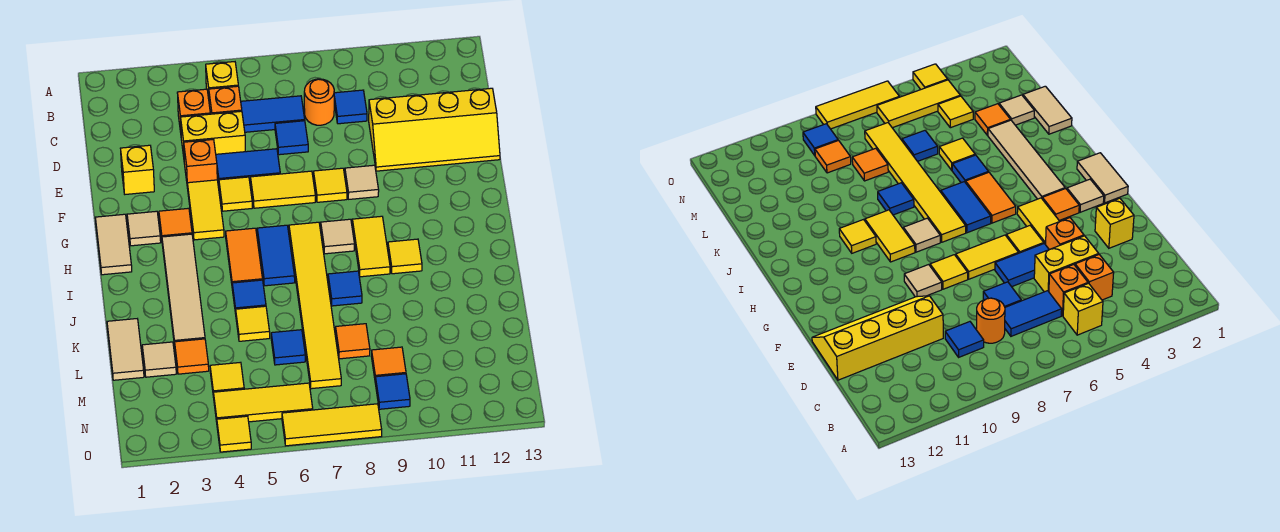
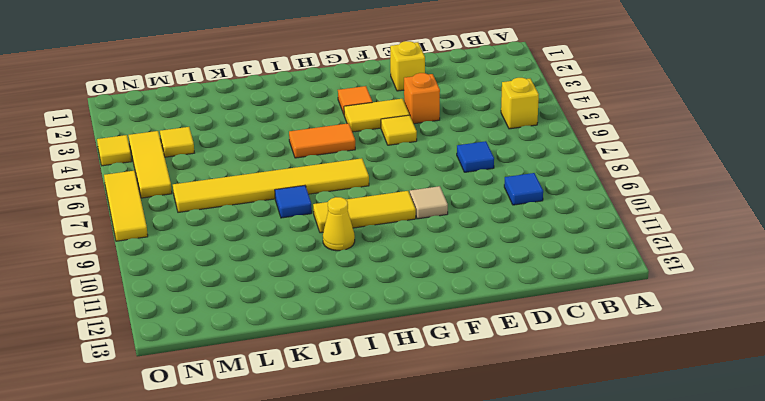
yellow 1x3 tile [313,191,416,233] -> yellow 1x2 tile [352,216,390,277]
yellow 1x1 cone [323,197,355,251] -> yellow 1x1 tile [388,239,422,274]
none -> orange 1x1 brick [177,89,210,132]
none -> orange 1x1 brick [209,86,242,114]
none -> blue 1x2 tile [241,96,305,132]
none -> orange 1x1 round brick [304,79,334,125]

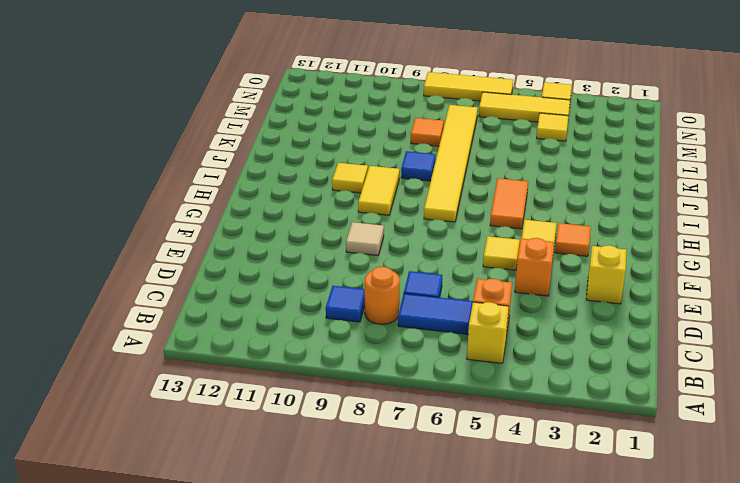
none -> orange 1x1 brick [177,89,210,132]
none -> yellow 1x2 brick [181,111,245,156]
none -> yellow 2x4 slope [369,88,500,171]
none -> blue 1x2 tile [216,149,280,183]

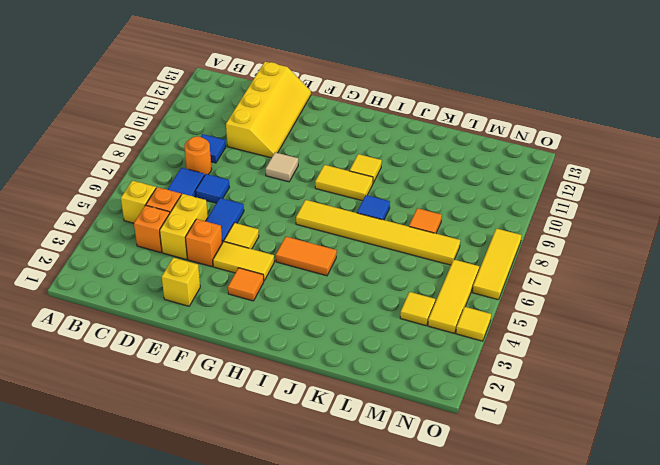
none -> yellow 1x2 tile [251,171,315,208]
none -> yellow 1x1 tile [314,168,347,202]
none -> tan 1x2 tile [95,214,132,275]
none -> tan 1x1 tile [127,211,161,246]

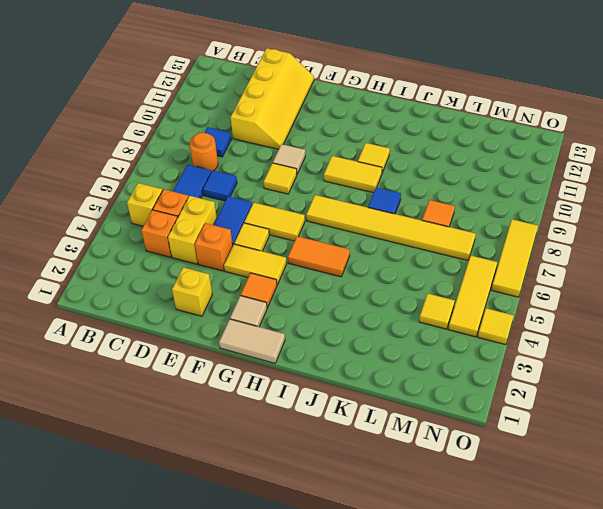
yellow 1x2 tile [244,203,305,241] -> yellow 1x2 tile turned to [251,171,315,208]
none -> tan 1x4 tile [162,234,205,346]
none -> blue 1x2 tile [257,225,295,286]
none -> tan 1x1 tile [321,219,355,254]
none -> blue 1x1 tile [232,280,266,314]

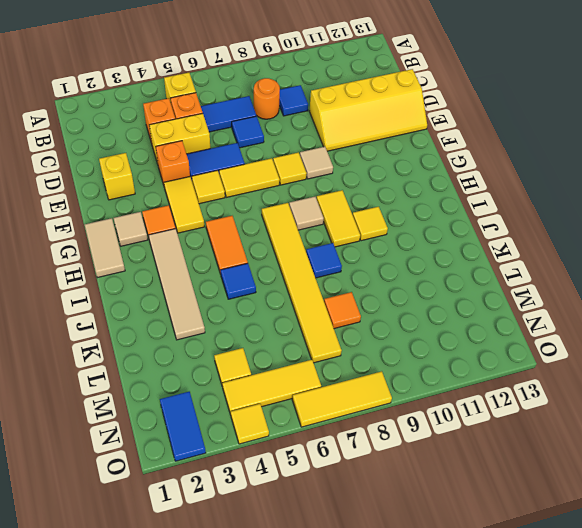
blue 1x2 tile [160,392,206,461] -> blue 1x2 tile moved to [257,225,295,286]
none -> tan 1x2 tile [107,319,144,380]
none -> yellow 1x1 tile [236,306,270,341]
none -> tan 1x1 tile [142,342,176,377]
none -> orange 1x1 tile [175,339,209,374]

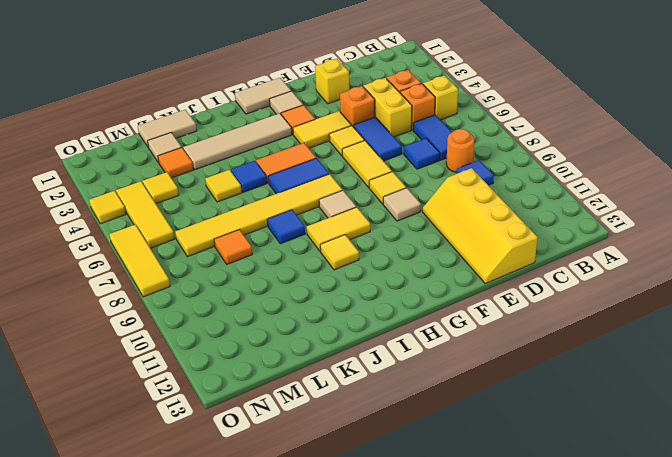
none -> blue 1x1 tile [271,330,305,365]
none -> orange 1x1 tile [371,347,406,378]
none -> blue 1x1 tile [375,374,410,409]

